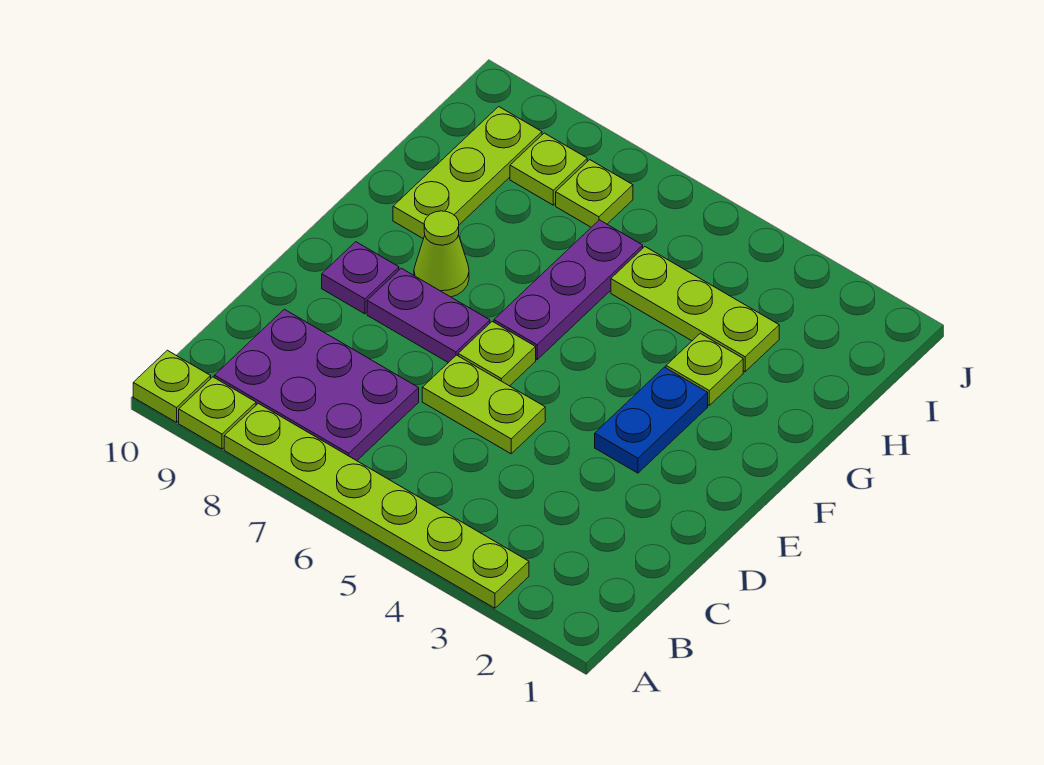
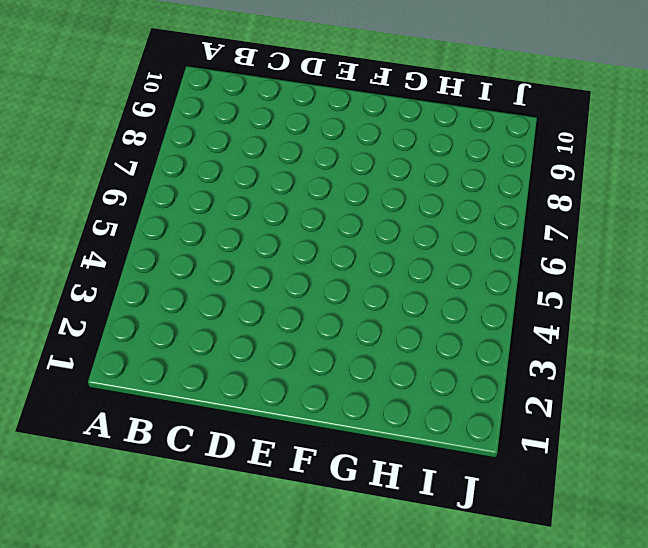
none -> lime 1x6 plate [224,403,529,608]
none -> lime 1x1 plate [179,377,256,449]
none -> lime 1x1 plate [133,350,211,422]

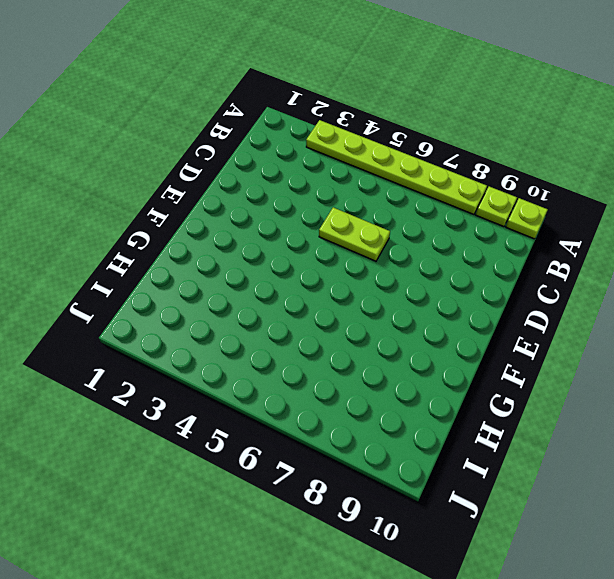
none -> purple 2x3 plate [214,309,419,461]
none -> blue 1x2 plate [595,367,708,473]
none -> lime 1x1 plate [458,321,536,386]

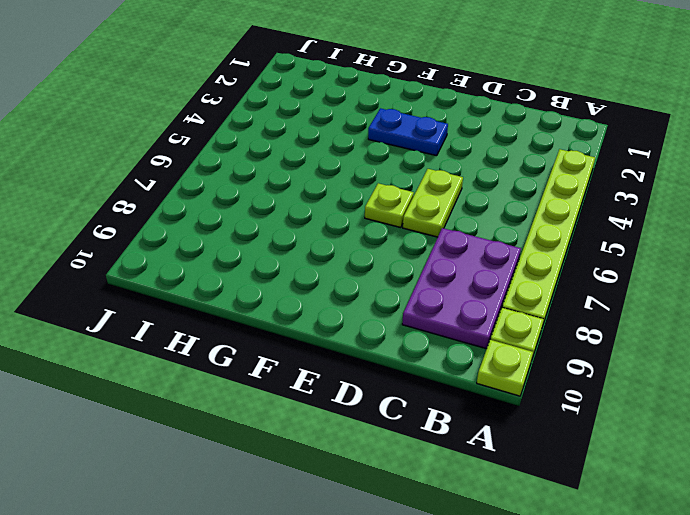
none -> purple 1x2 plate [367,268,490,363]
none -> purple 1x1 plate [322,242,399,314]
none -> purple 1x3 plate [494,220,643,360]

